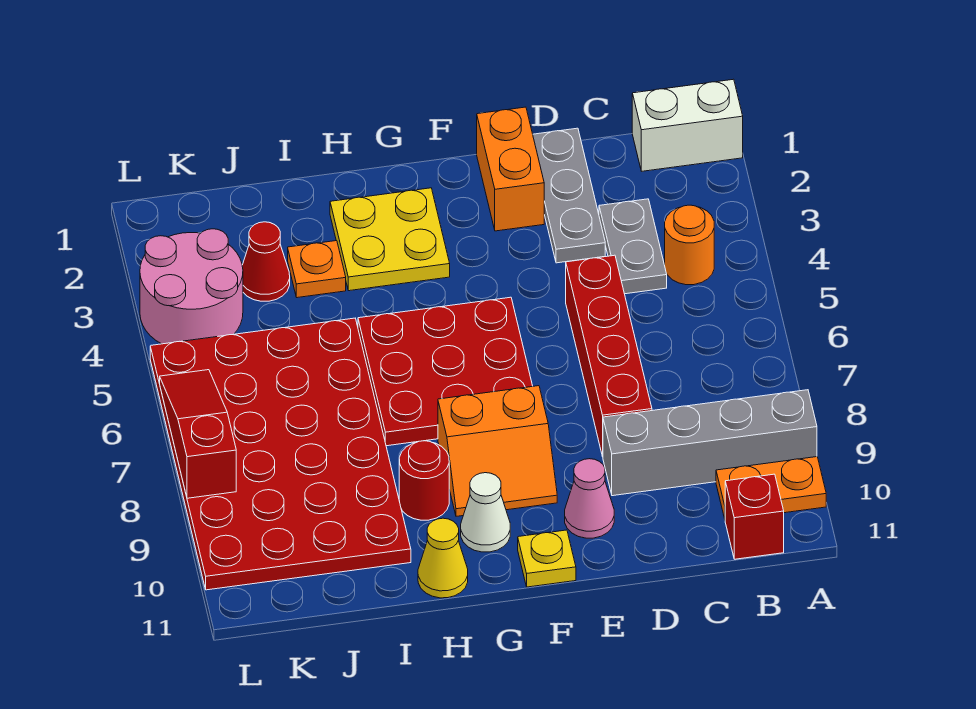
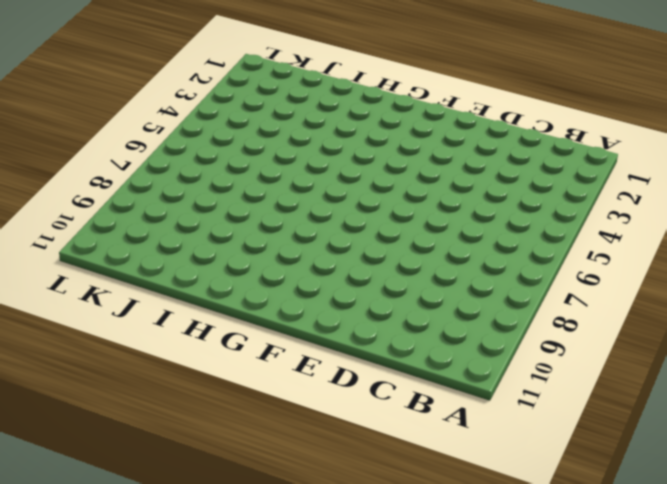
none -> white 1x2 brick [632,79,743,171]
none -> grey 1x4 brick [603,390,817,496]
none -> orange 1x2 plate [716,457,826,519]

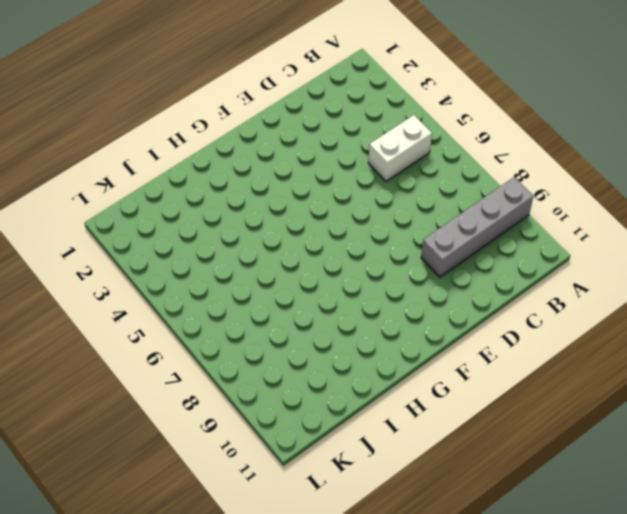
white 1x2 brick [368,115,432,181] -> white 1x2 brick moved to [632,79,743,171]
none -> orange 1x2 plate [716,457,826,519]
none -> orange 1x1 round brick [665,205,714,285]
none -> red 1x1 brick [725,474,784,559]

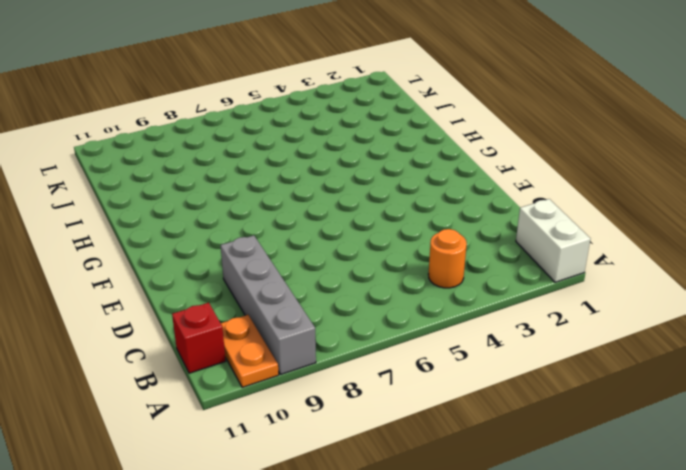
none -> grey 1x2 plate [599,199,667,294]
none -> grey 1x3 plate [533,128,605,263]
none -> red 1x4 brick [566,255,652,457]

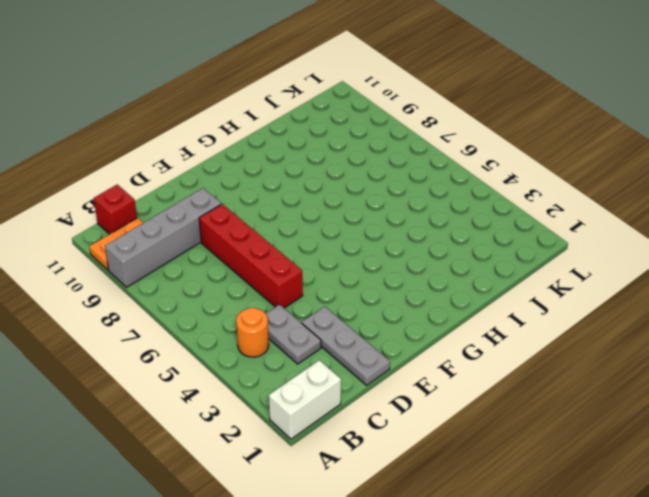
none -> orange 1x2 brick [477,107,544,231]
none -> pink 1x1 cone [565,459,614,538]
none -> red 3x3 plate [358,297,533,446]

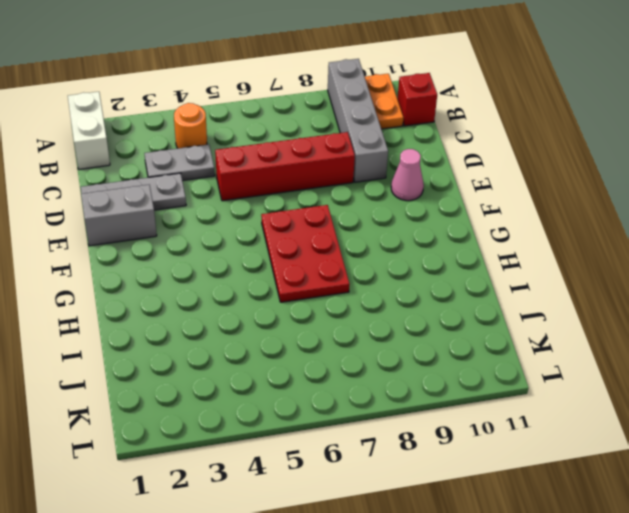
grey 1x2 brick [81,185,157,246] -> orange 1x2 brick [477,107,544,231]
red 2x3 plate [261,205,350,302] -> red 3x3 plate [358,297,533,446]
none -> orange 2x2 slope [438,386,557,516]
none -> yellow 1x1 plate [518,530,576,587]
none -> yellow 2x2 plate [330,188,450,291]

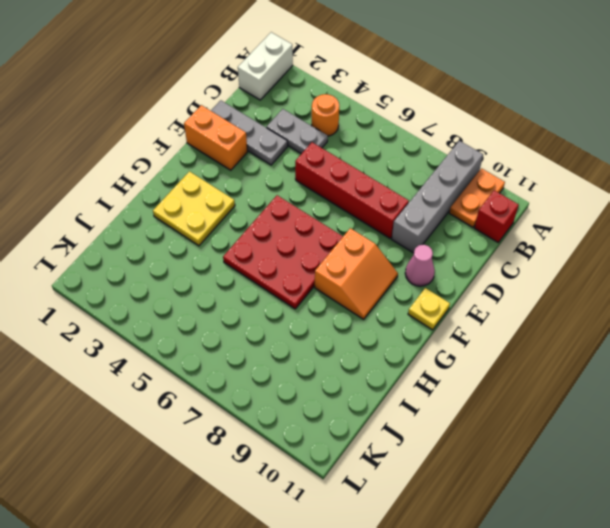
none -> white 1x1 cone [461,473,510,552]
none -> red 1x1 round brick [399,441,449,520]
none -> yellow 1x1 cone [418,518,468,598]

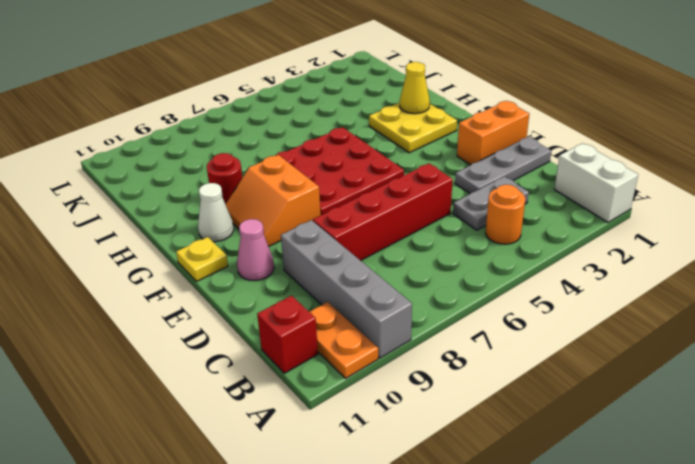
yellow 1x1 cone [400,62,430,114] -> yellow 1x1 cone moved to [418,518,468,598]
none -> orange 1x1 plate [288,241,346,298]
none -> red 4x6 plate [150,318,411,590]
none -> red 1x1 cone [242,222,290,301]

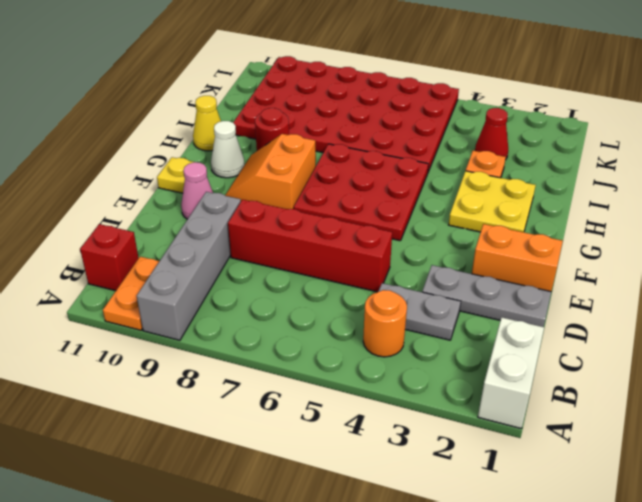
none -> pink 2x2 round brick [140,229,243,344]
none -> red 1x3 slope [160,370,236,498]

